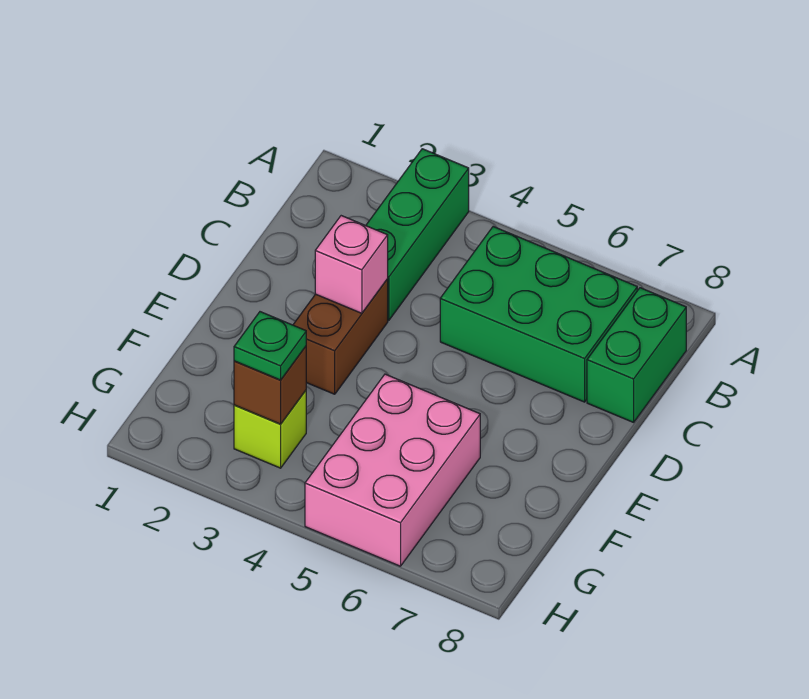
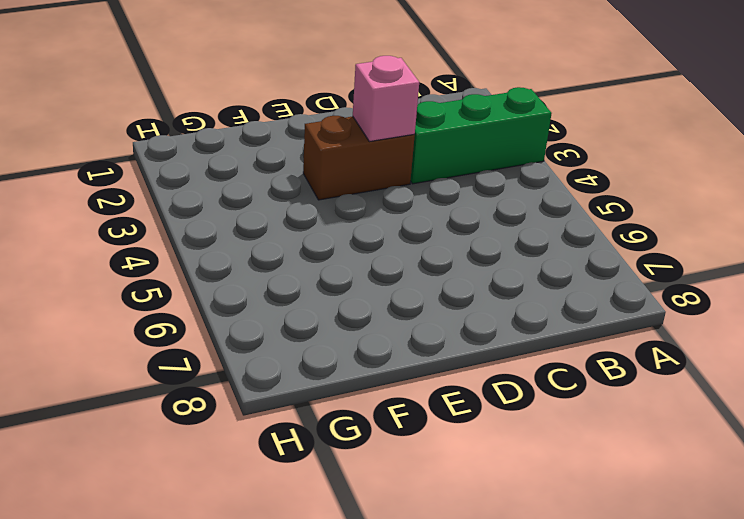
none -> green 2x3 brick [440,227,637,402]
none -> green 1x2 brick [587,288,686,422]

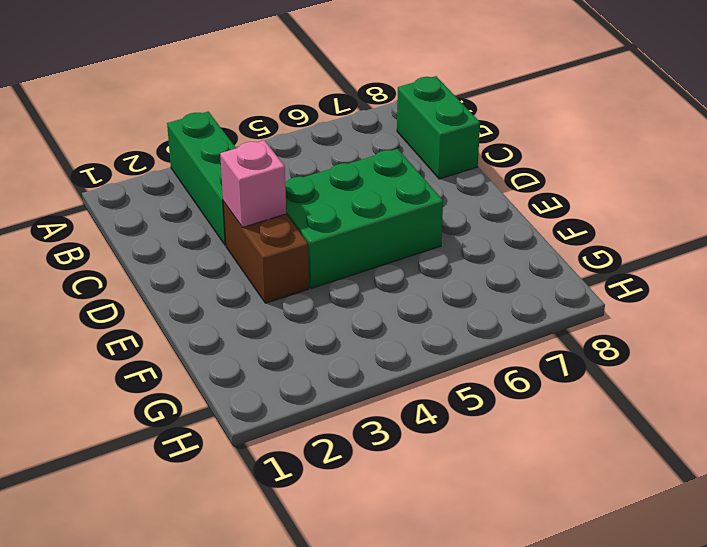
green 2x3 brick [285,149,443,288] -> green 2x3 brick moved to [440,227,637,402]
none -> pink 2x3 brick [305,374,480,566]
none -> lime 1x1 brick [234,391,306,468]

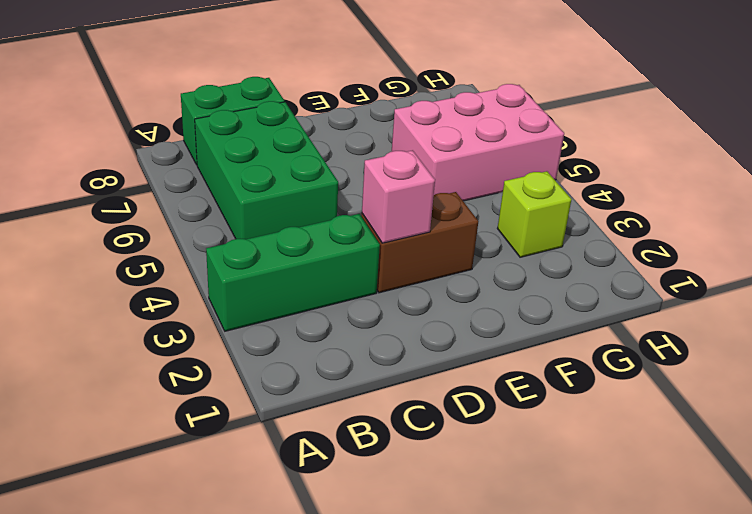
none -> brown 1x1 brick [234,347,306,424]
none -> green 1x1 plate [234,312,306,380]

